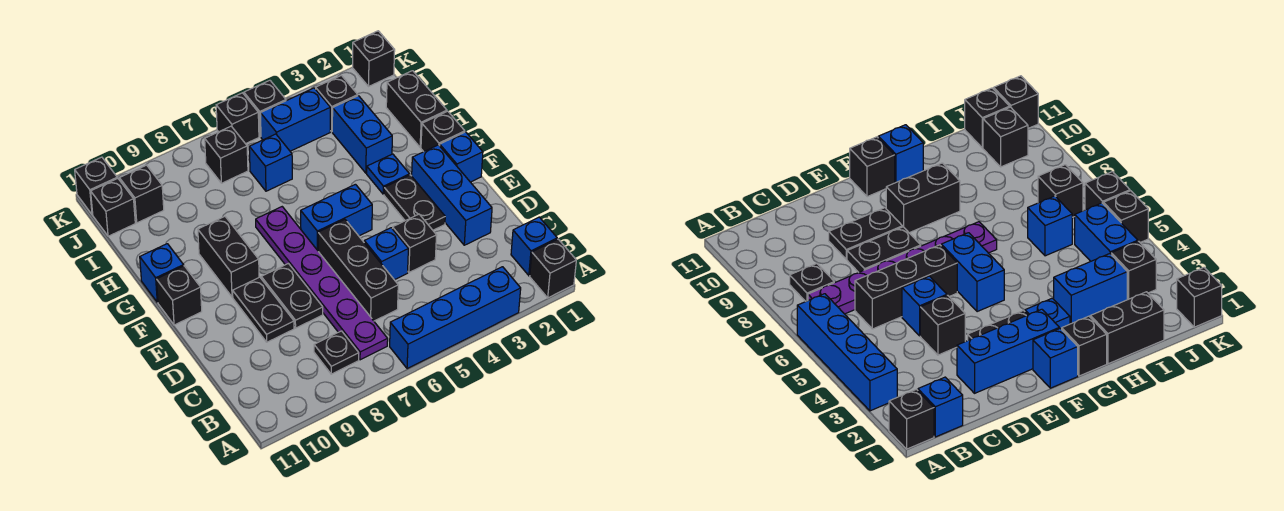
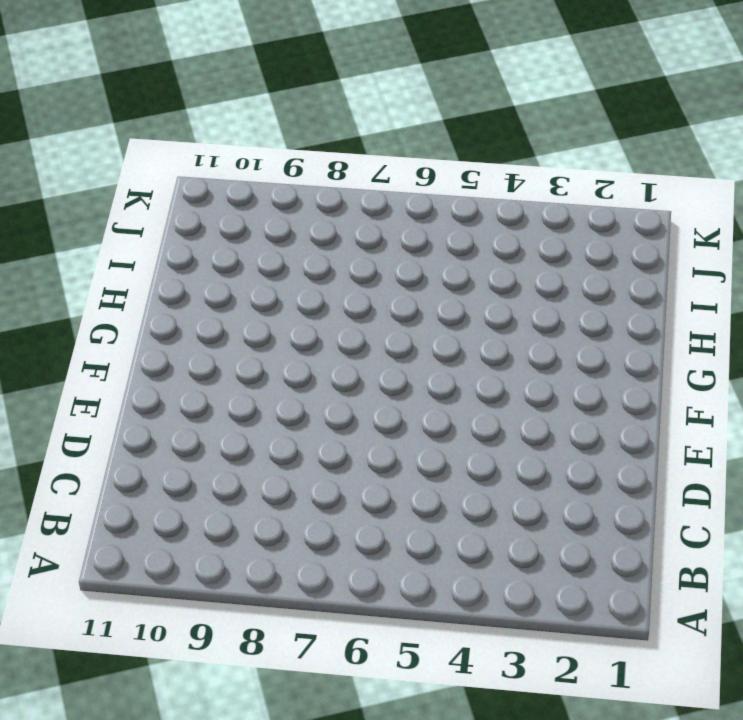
none -> black 1x1 brick [530,239,576,298]
none -> blue 1x4 brick [390,267,521,369]
none -> blue 1x1 brick [511,217,557,276]
none -> purple 1x6 plate [256,207,388,360]

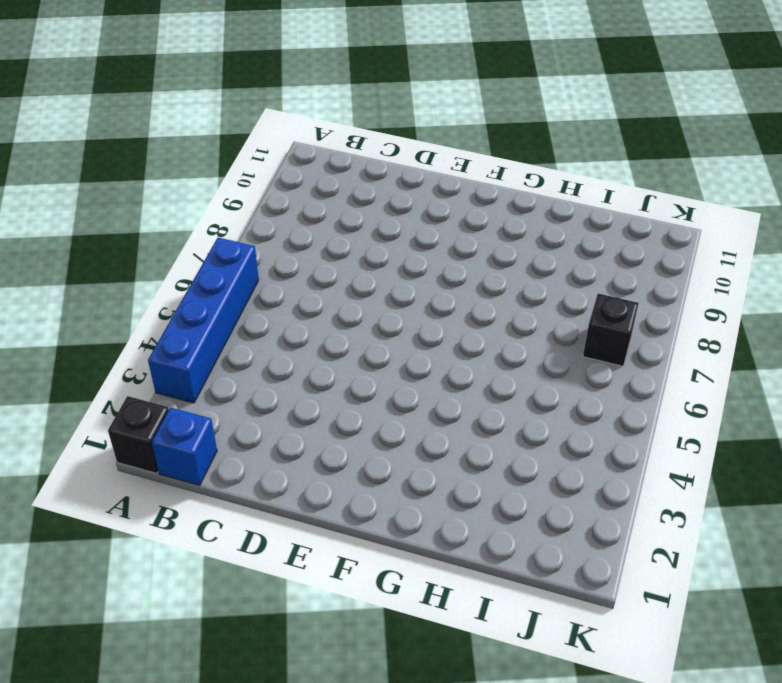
none -> purple 1x6 plate [256,207,388,360]
none -> black 1x1 plate [314,331,359,374]
none -> black 1x3 brick [318,220,398,321]
none -> blue 1x3 brick [412,145,492,245]

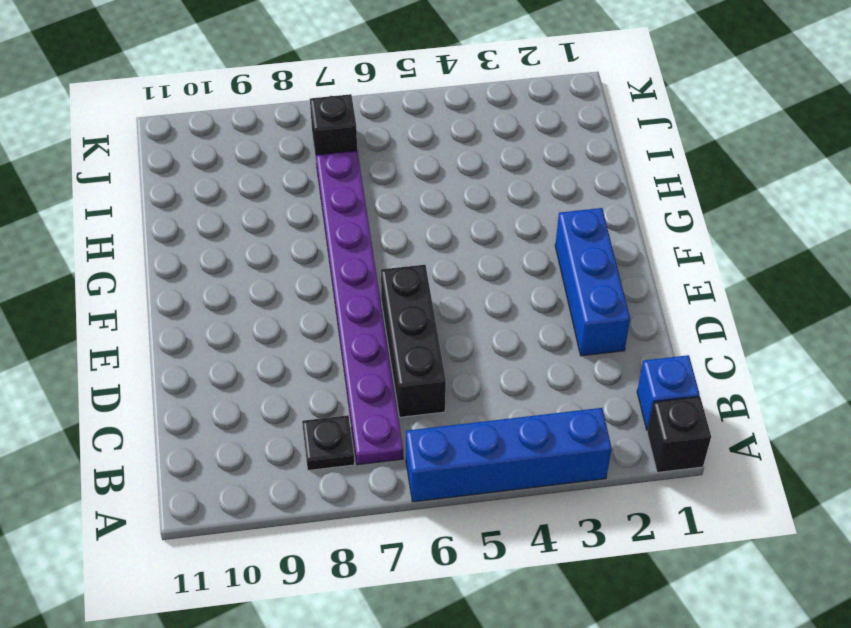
purple 1x8 plate [316,151,403,465] -> purple 1x6 plate [256,207,388,360]
none -> black 1x1 brick [392,214,437,272]
none -> blue 1x1 brick [364,228,408,280]
none -> black 1x2 plate [261,263,323,328]
none -> black 1x2 plate [233,277,294,342]

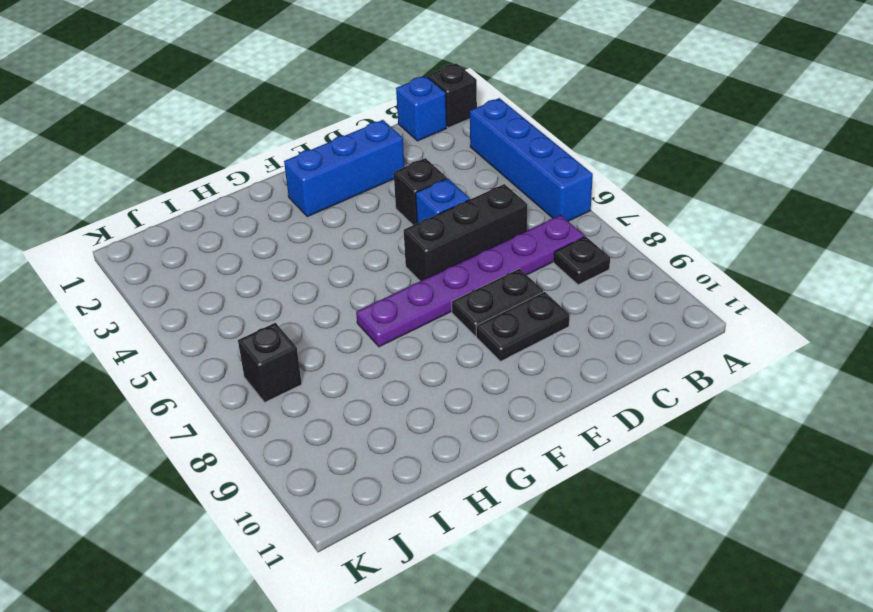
none -> black 1x2 plate [384,175,445,230]
none -> blue 1x1 brick [440,132,483,182]
none -> blue 1x2 brick [301,184,372,250]
none -> black 1x2 brick [198,217,259,297]

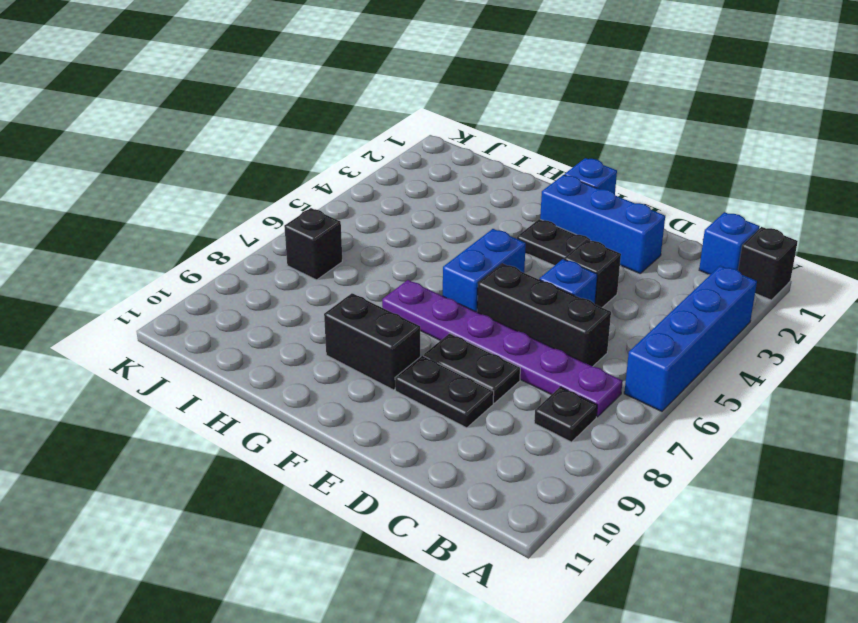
none -> black 1x1 brick [156,266,202,325]
none -> black 1x1 brick [421,111,465,152]
none -> blue 1x1 plate [367,154,410,194]
none -> blue 1x1 brick [140,244,184,302]

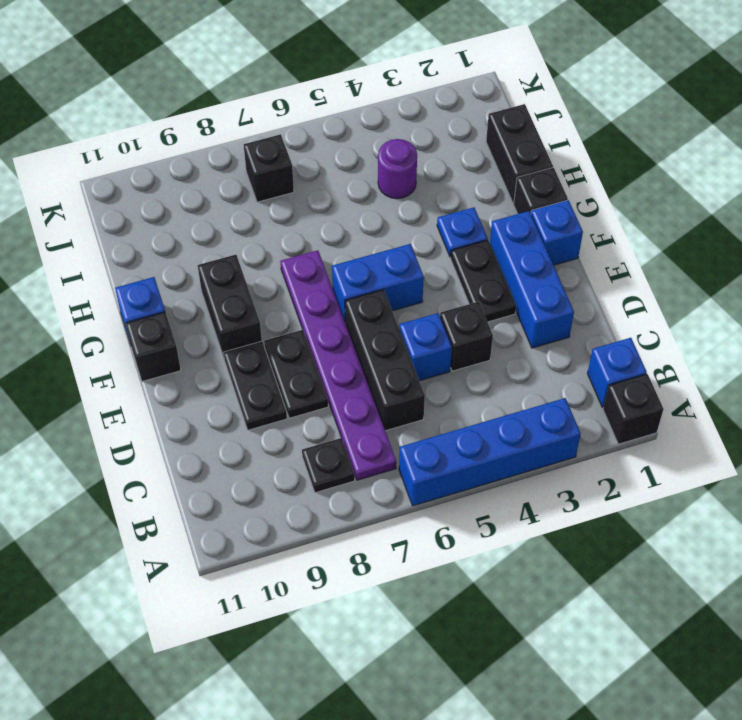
purple 1x1 round brick [378,139,417,199] -> none
none -> blue 1x2 brick [332,96,392,173]
none -> blue 1x1 brick [249,134,292,191]
none -> black 1x1 brick [316,75,358,132]
none -> blue 1x2 brick [261,88,330,151]

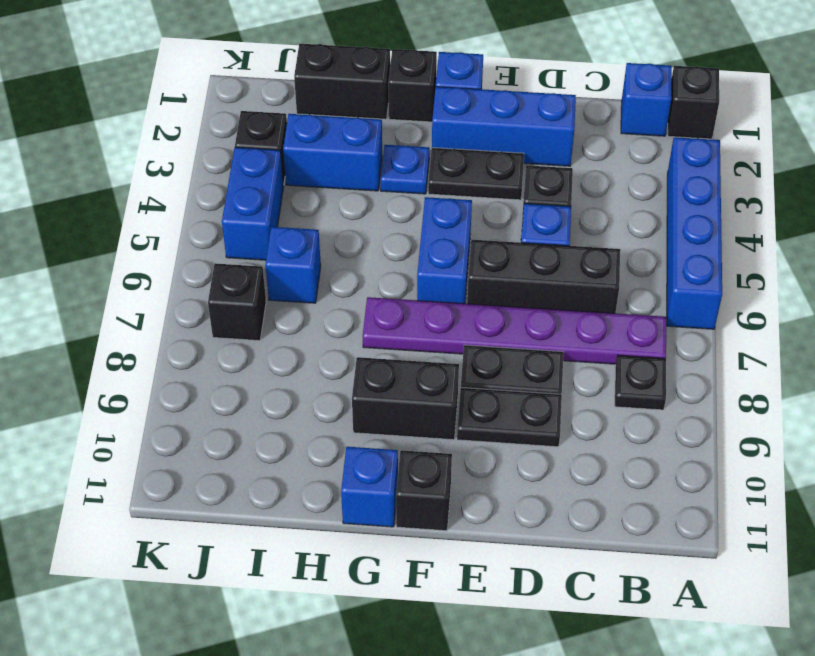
none -> black 1x1 brick [119,165,164,223]
none -> black 1x1 brick [91,178,135,236]
none -> black 1x1 brick [353,31,395,86]
none -> black 1x1 brick [244,80,286,137]

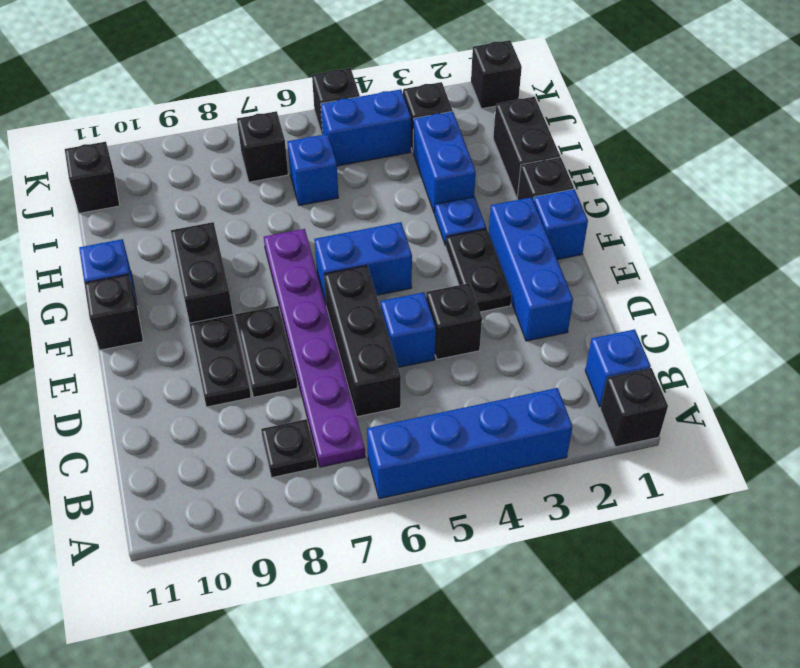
none -> black 1x1 brick [119,165,164,223]
none -> black 1x1 brick [216,93,259,144]
none -> black 1x1 brick [75,157,117,215]

